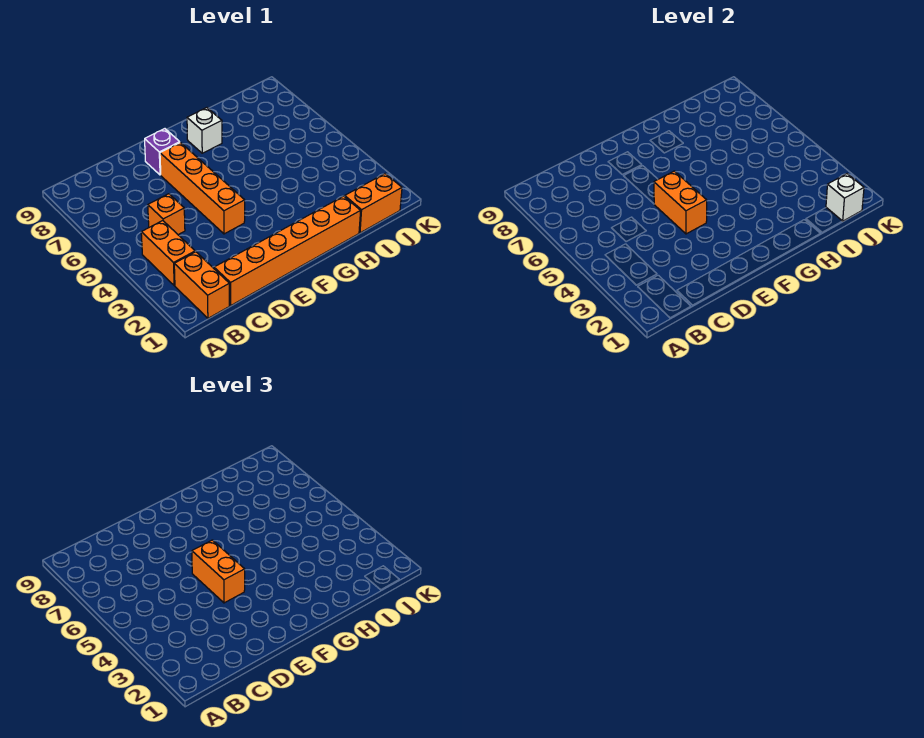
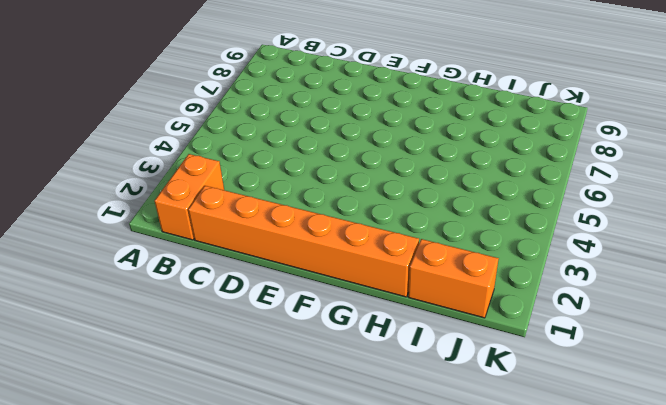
none -> orange 1x2 brick [141,221,195,285]
none -> orange 1x1 brick [148,194,185,235]

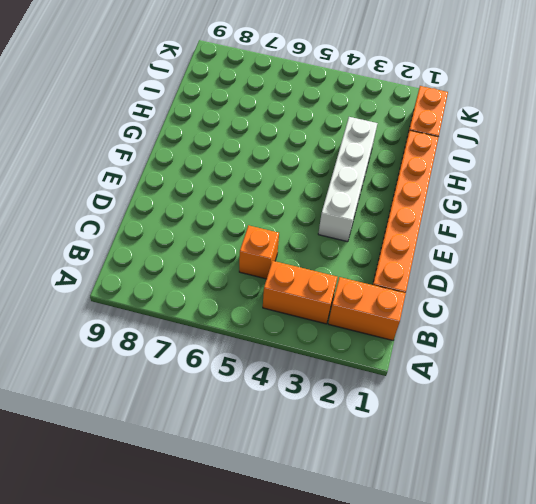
white 1x4 brick [318,117,378,242] -> none
none -> orange 1x4 brick [160,143,245,234]
none -> purple 1x1 brick [145,129,180,175]

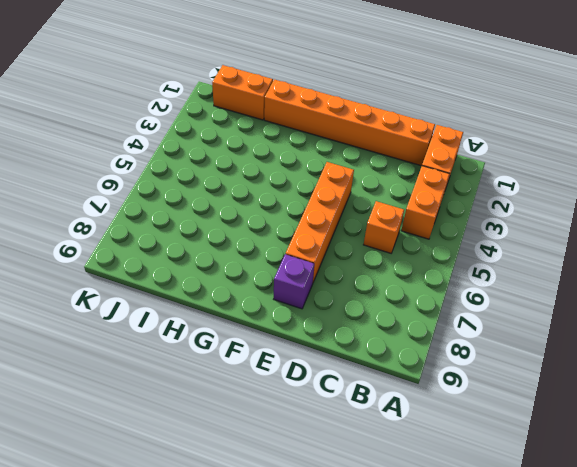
none -> white 1x1 brick [187,108,222,153]
none -> orange 1x2 brick [654,171,707,234]

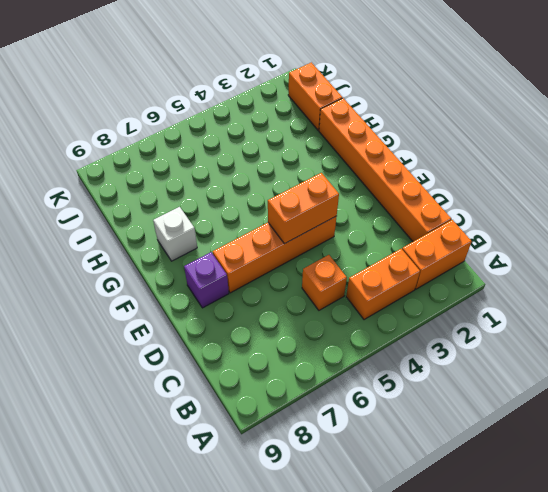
none -> white 1x1 brick [826,174,864,221]
none -> orange 1x2 brick [192,540,245,603]

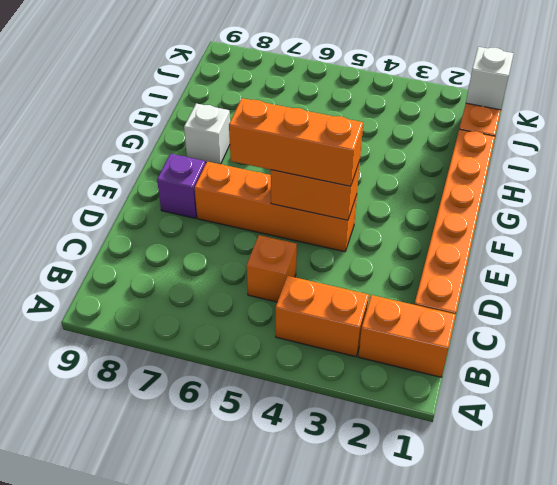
orange 1x3 brick [229,98,363,186] -> orange 1x2 brick [192,540,245,603]

